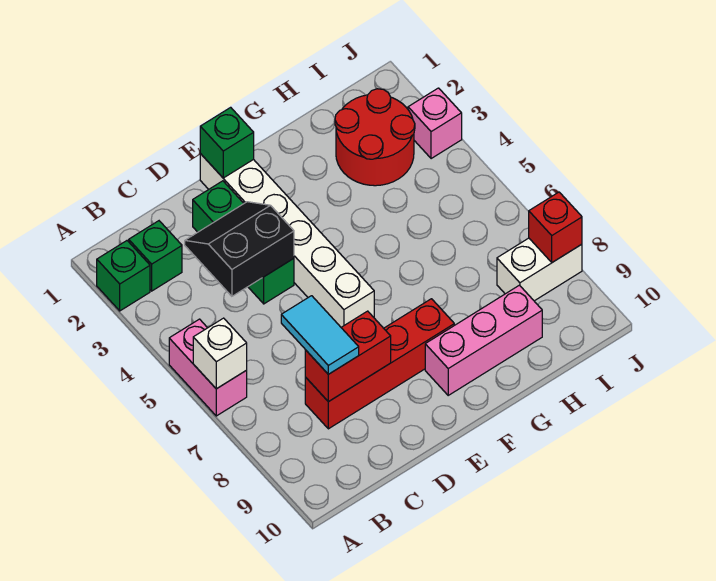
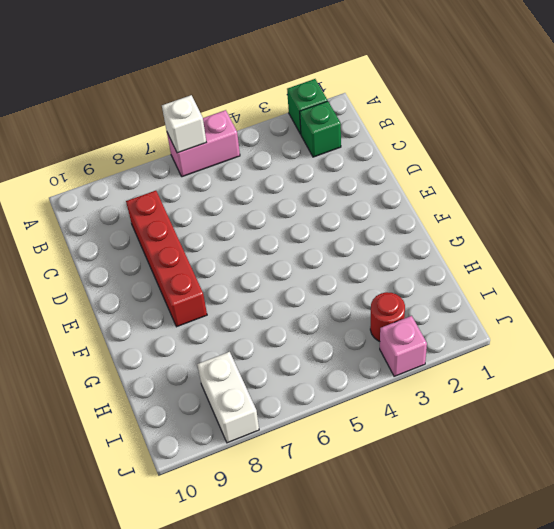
red 1x1 round brick [370,292,405,341] -> red 2x2 round brick [335,89,415,186]
none -> green 1x3 brick [193,181,294,304]
none -> white 1x6 brick [200,154,374,327]
none -> pink 1x3 brick [425,285,542,395]

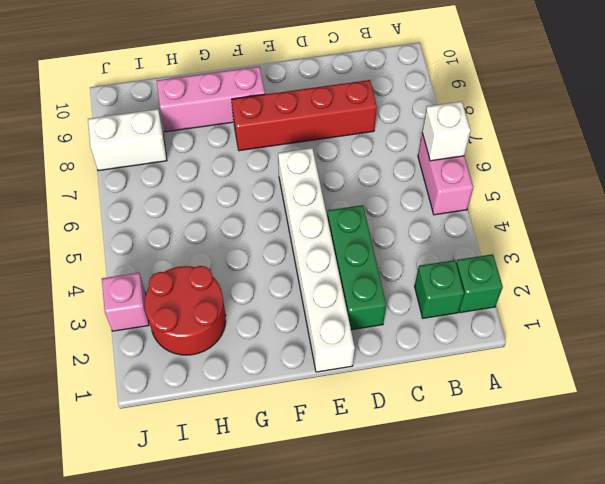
none -> black 2x2 slope [185,202,294,296]
none -> red 1x2 brick [305,311,391,402]
none -> green 1x1 brick [200,107,254,178]

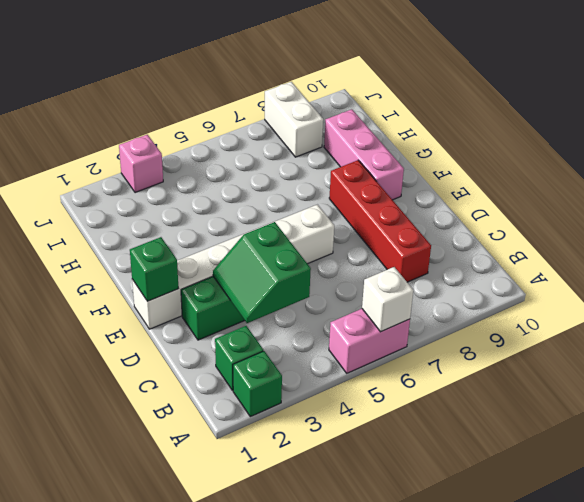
green 2x2 slope [213,222,311,323] -> black 2x2 slope [185,202,294,296]
none -> red 2x2 round brick [335,89,415,186]
none -> red 1x2 brick [305,311,391,402]
none -> red 1x1 brick [529,192,582,262]

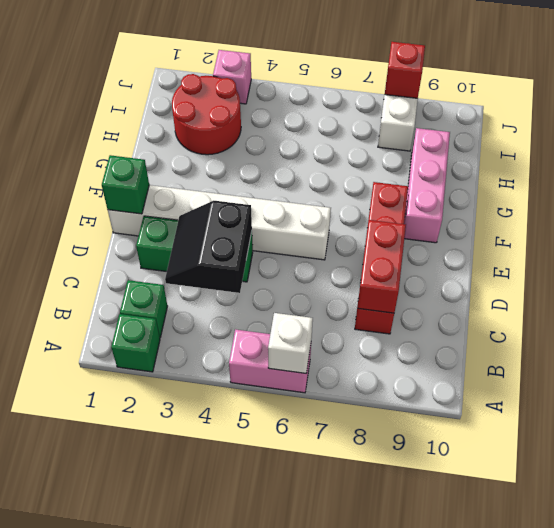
none -> cyan 1x2 tile [281,296,359,374]

